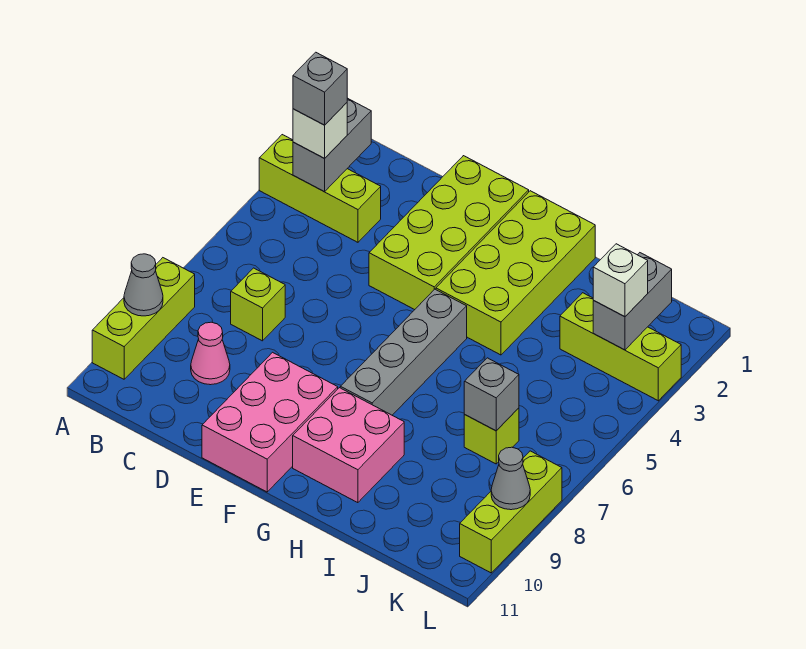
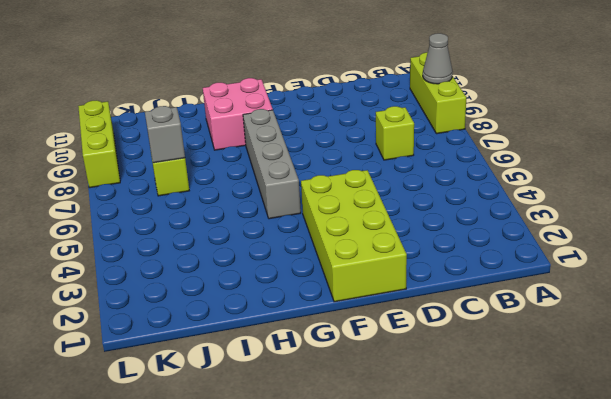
none -> lime 1x3 brick [259,135,381,242]
none -> pink 1x1 cone [191,322,230,385]
none -> pink 2x3 brick [202,352,338,492]

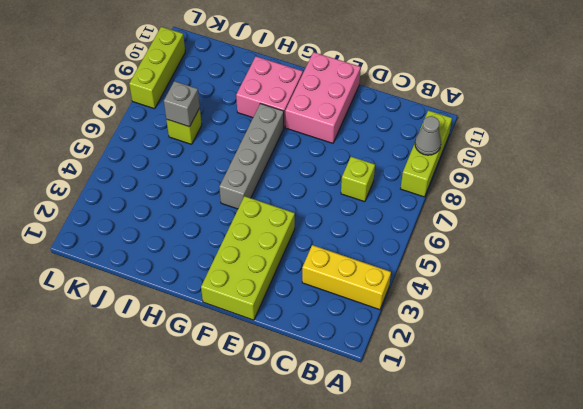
yellow 1x3 brick [302,245,391,310] -> lime 1x3 brick [259,135,381,242]
none -> pink 1x1 cone [191,322,230,385]
none -> lime 2x4 brick [436,191,595,355]
none -> lime 1x3 brick [560,293,681,401]

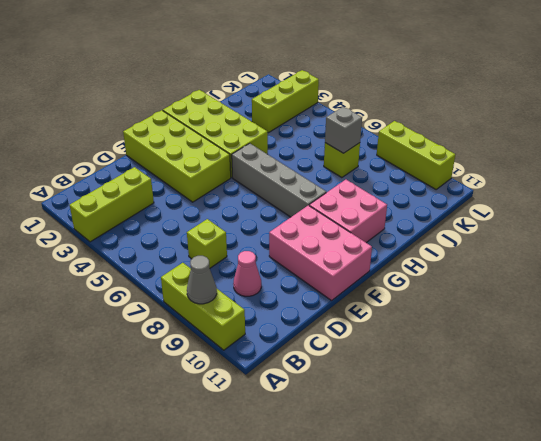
none -> grey 1x2 brick [293,98,371,192]
none -> grey 1x2 brick [593,253,672,350]
none -> grey 1x1 cone [491,447,530,510]

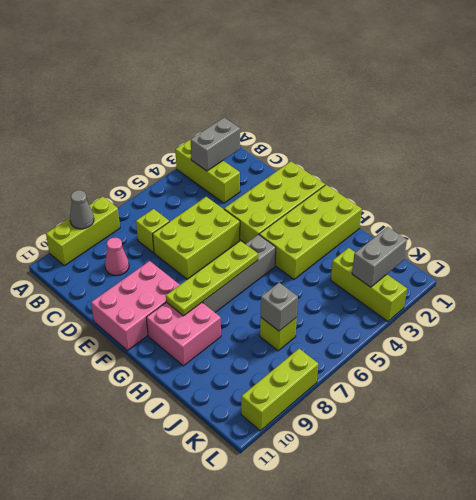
lime 2x3 brick [153,197,240,279] -> none
lime 1x4 plate [166,241,258,316] -> none
none -> grey 1x1 cone [491,447,530,510]
none -> white 1x1 brick [293,103,347,158]
none -> white 1x1 brick [593,244,648,317]

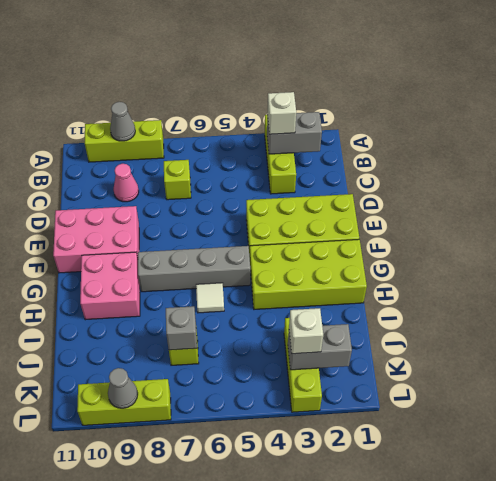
white 1x1 tile [196,283,224,313] -> none
none -> grey 1x1 brick [293,52,347,125]

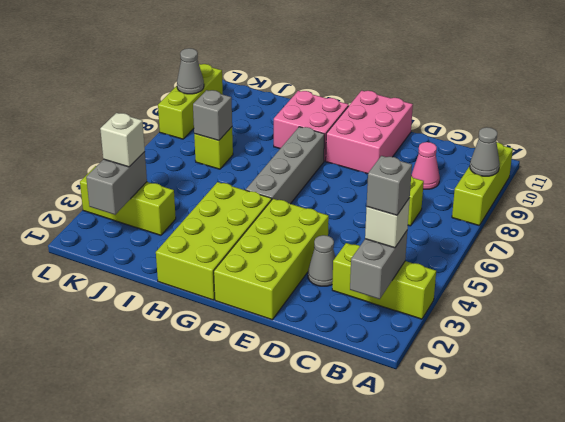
grey 1x1 cone [308,235,335,286] -> none

